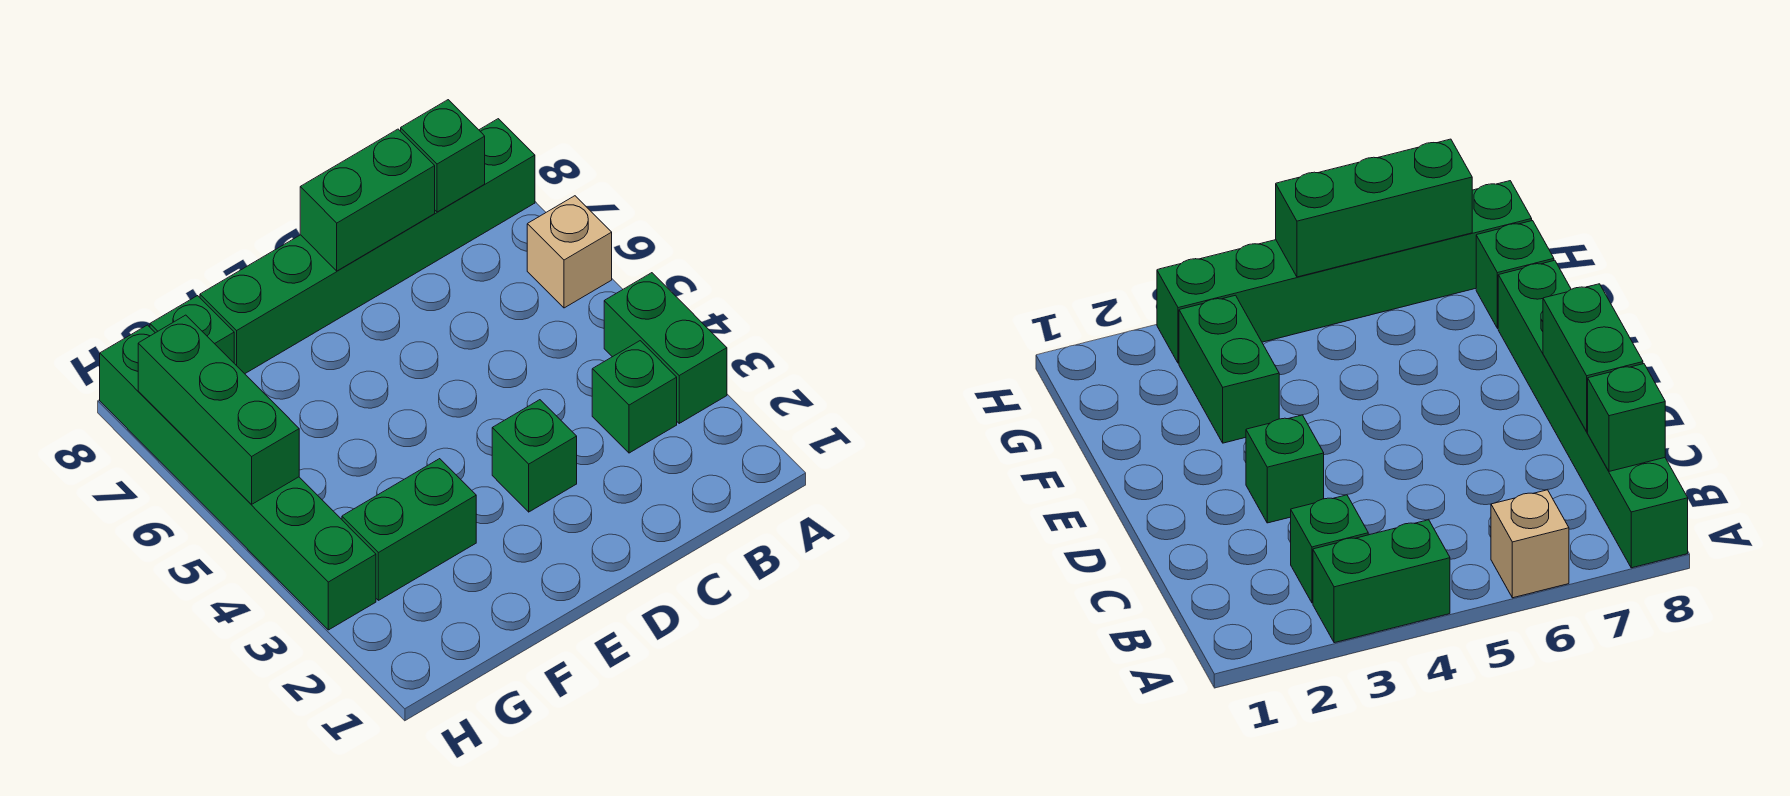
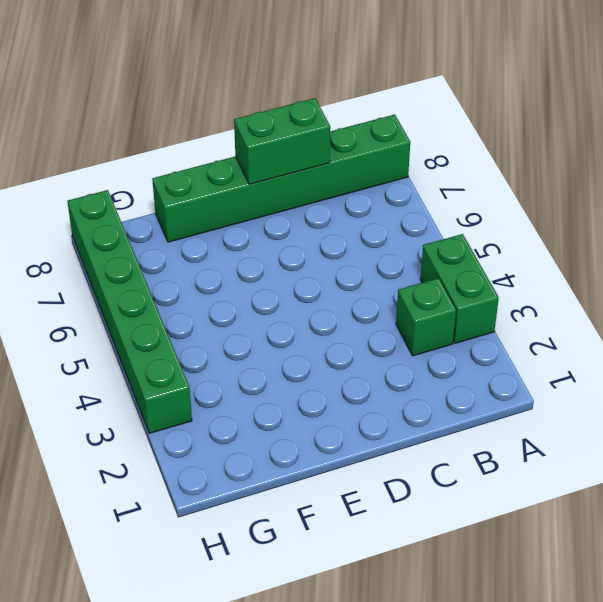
none -> tan 1x1 brick [527,196,612,308]
none -> green 1x1 brick [492,400,577,512]

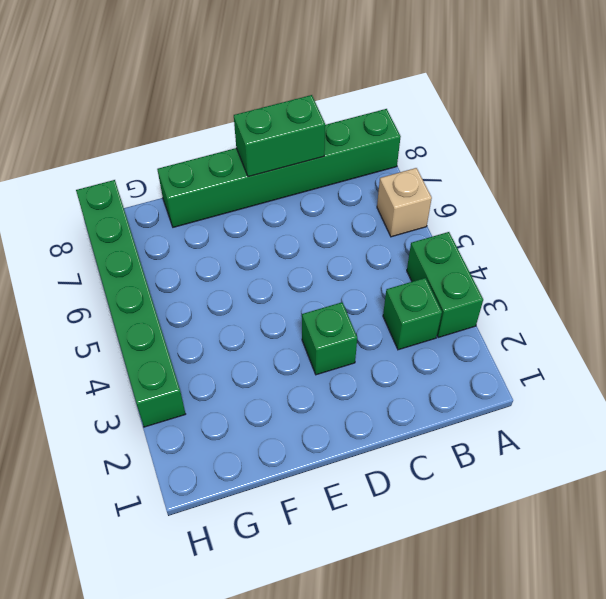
none -> green 1x2 brick [342,459,476,600]
none -> green 1x1 brick [150,296,234,363]

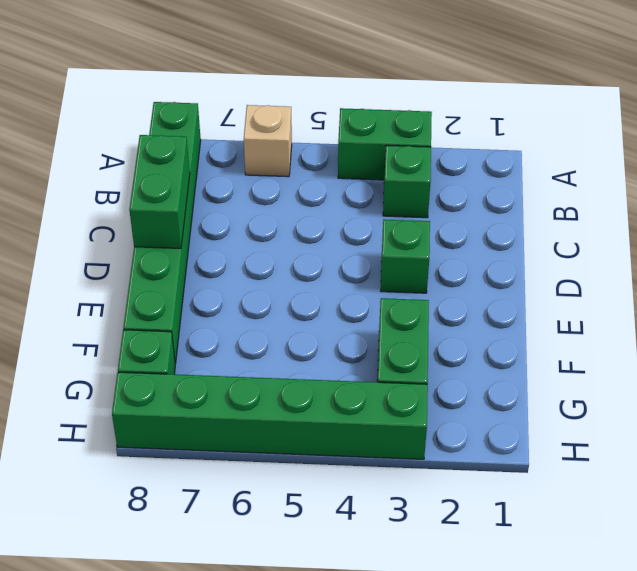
none -> green 1x1 brick [401,100,485,212]
none -> green 1x3 brick [138,315,299,505]

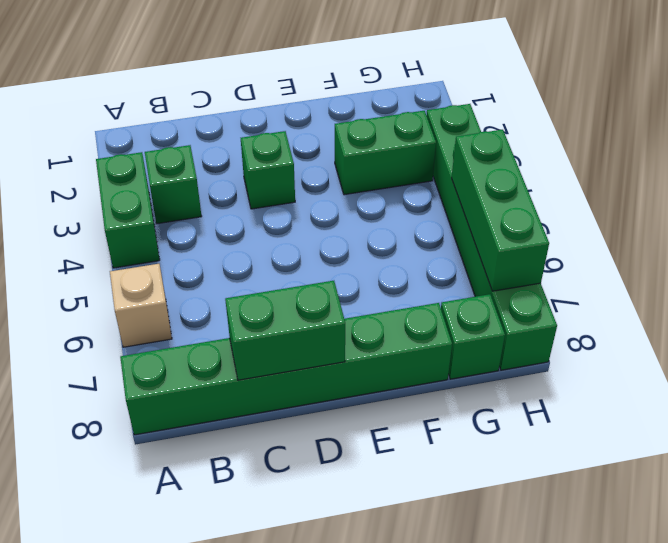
none -> green 1x1 brick [401,100,485,212]

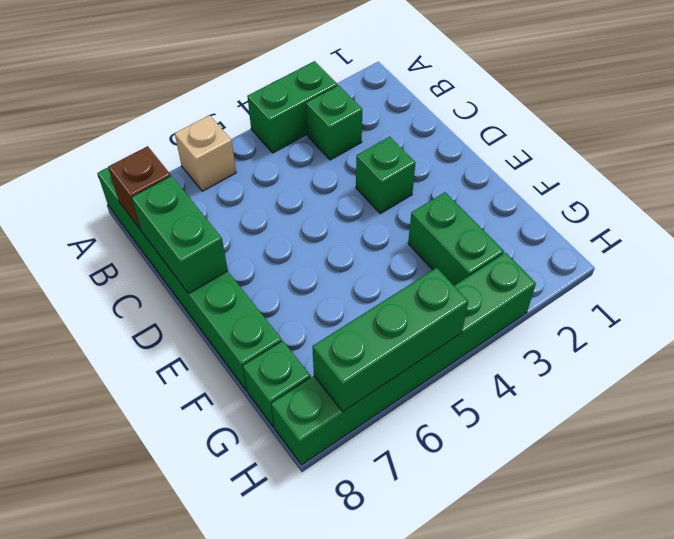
brown 1x1 brick [108,146,171,230] -> green 1x1 brick [401,100,485,212]

